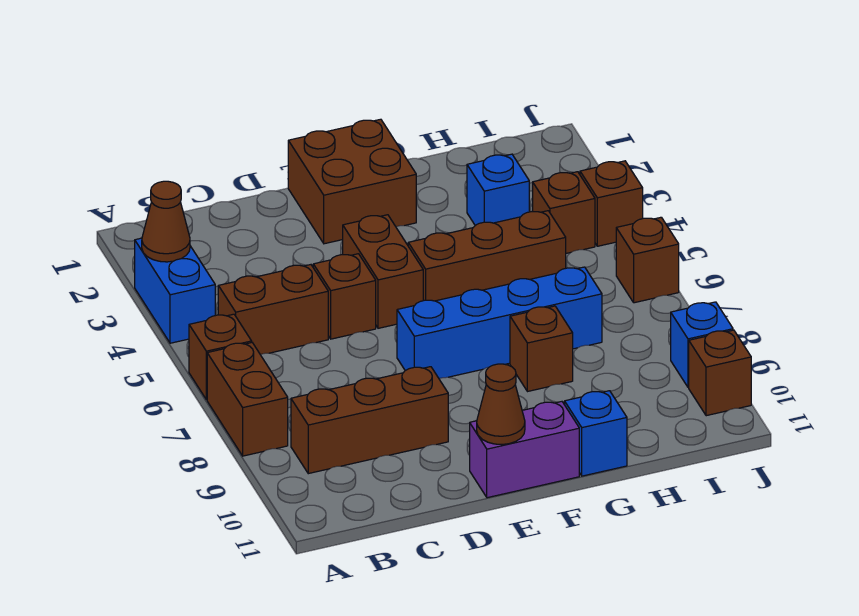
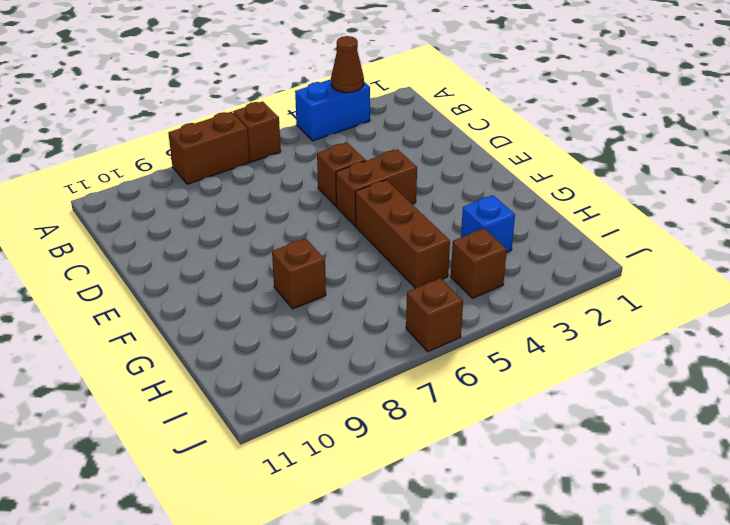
none -> brown 1x2 brick [218,265,328,354]
none -> brown 1x3 brick [291,367,448,474]
none -> brown 2x2 brick [288,119,416,244]

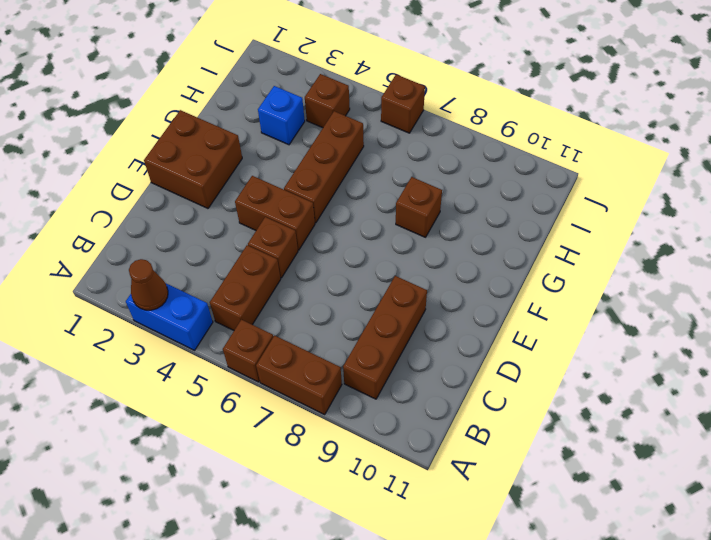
none -> blue 1x4 brick [397,267,602,378]
none -> purple 1x2 brick [470,402,579,498]
none -> blue 1x1 brick [565,391,627,476]

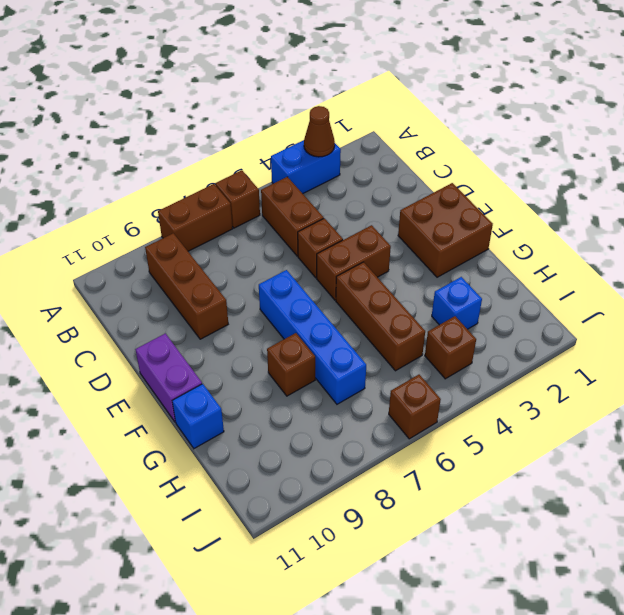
none -> brown 1x1 brick [580,161,643,246]
none -> blue 1x1 brick [671,302,733,387]
none -> brown 1x1 brick [689,330,751,416]

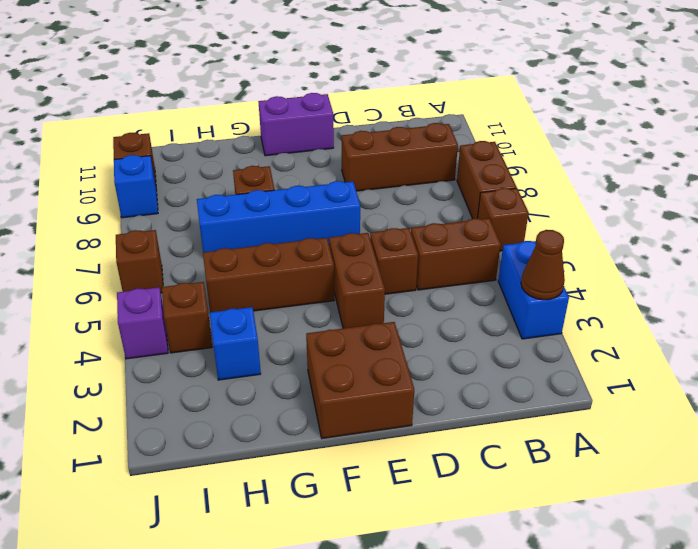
purple 1x1 brick [117,287,168,359] -> brown 1x1 brick [580,161,643,246]
none -> blue 1x1 brick [565,391,627,476]
none -> brown 1x1 cone [477,364,525,445]

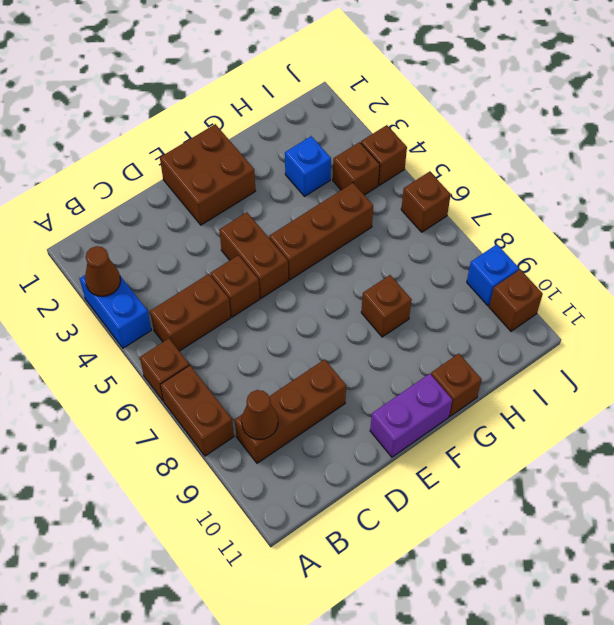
brown 1x1 cone [241,390,278,440] -> brown 1x1 cone moved to [477,364,525,445]
brown 1x1 brick [431,354,482,416] -> blue 1x1 brick [565,391,627,476]
none -> blue 1x4 brick [397,267,602,378]

